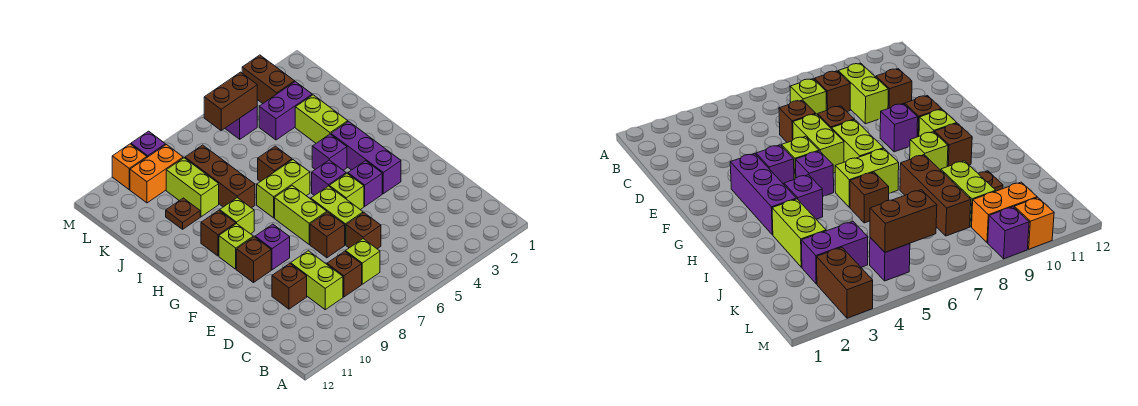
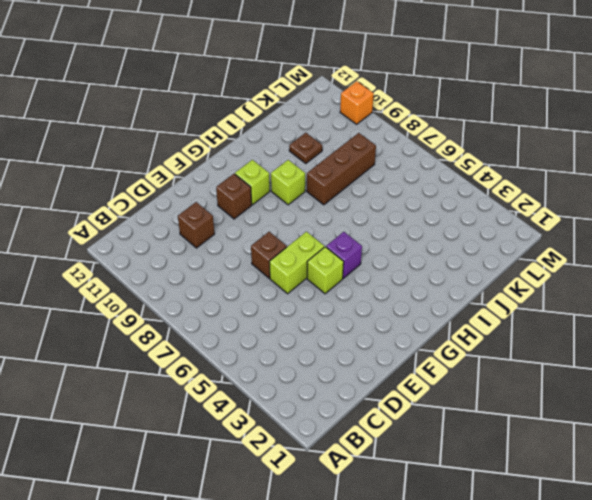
none -> lime 1x1 brick [346,239,380,284]
none -> brown 1x1 brick [327,251,362,297]
none -> lime 1x2 brick [291,251,343,310]
none -> brown 1x1 brick [346,213,381,249]

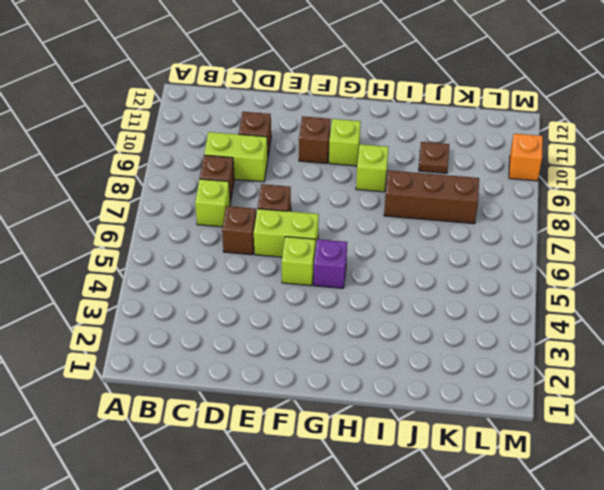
none -> purple 1x3 brick [331,121,401,194]
none -> purple 1x1 brick [348,161,382,206]
none -> lime 1x2 brick [275,186,327,244]
none -> purple 1x1 brick [255,224,290,270]

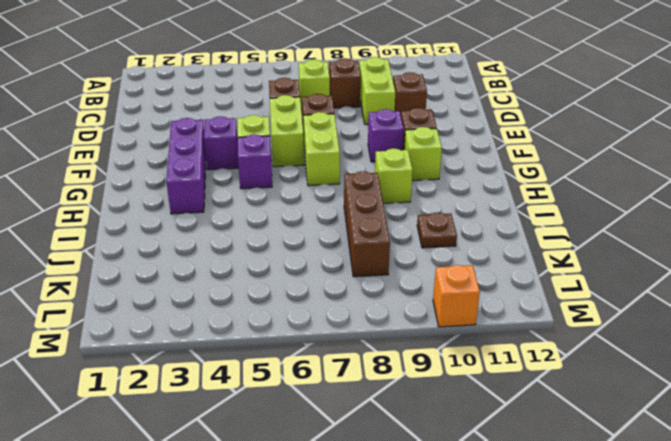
none -> purple 1x1 brick [312,134,347,170]
none -> lime 1x2 brick [257,160,310,218]
none -> brown 1x1 brick [201,210,236,256]
none -> lime 1x2 brick [295,95,348,143]

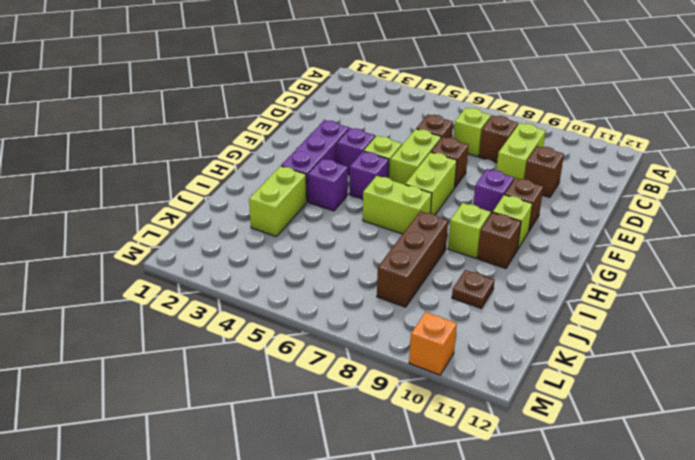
none -> brown 1x1 brick [258,146,292,182]
none -> lime 1x2 brick [166,158,219,217]
none -> purple 1x2 brick [259,82,312,140]
none -> brown 1x2 brick [242,55,295,103]

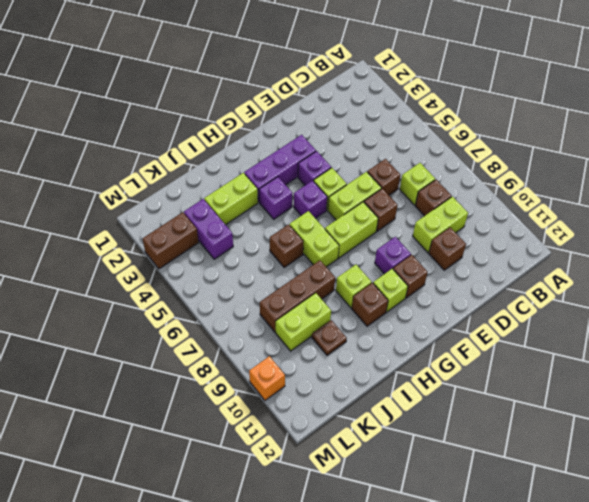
none -> purple 1x1 brick [225,107,257,139]
none -> orange 1x2 brick [130,145,183,203]
none -> purple 1x1 brick [131,131,165,157]
none -> brown 1x2 brick [204,72,257,130]

